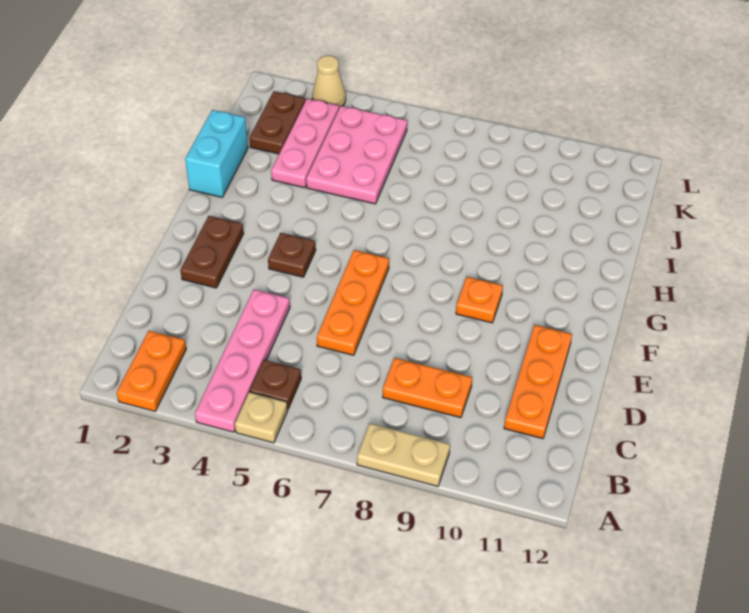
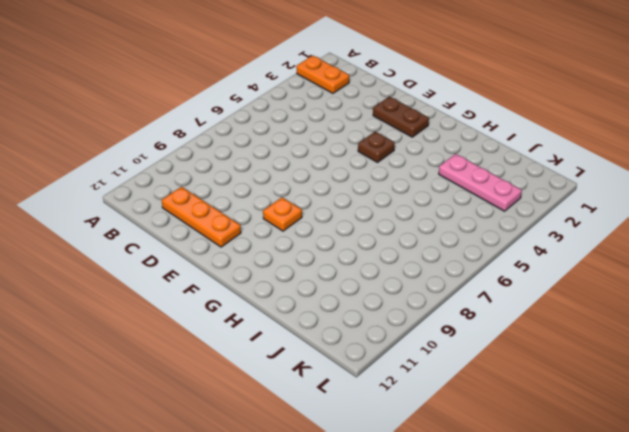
none -> pink 1x4 plate [195,290,290,432]
none -> tan 1x1 plate [235,392,288,443]
none -> tan 1x2 plate [357,423,450,486]

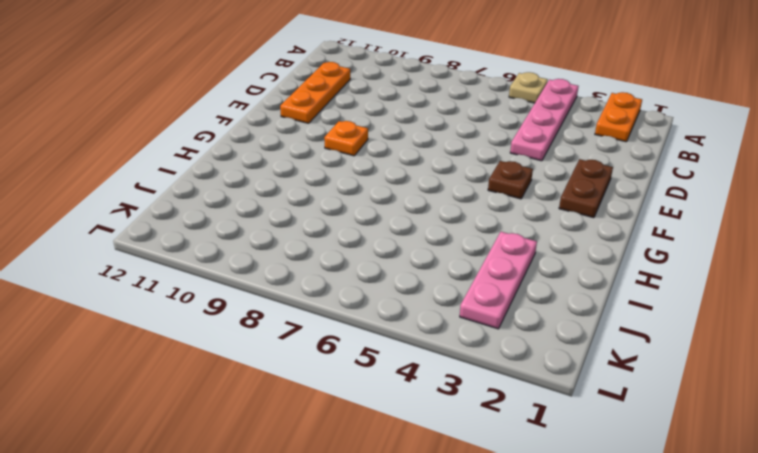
none -> tan 1x2 plate [357,423,450,486]
none -> brown 1x1 plate [250,360,301,409]
none -> orange 1x2 plate [383,358,472,418]

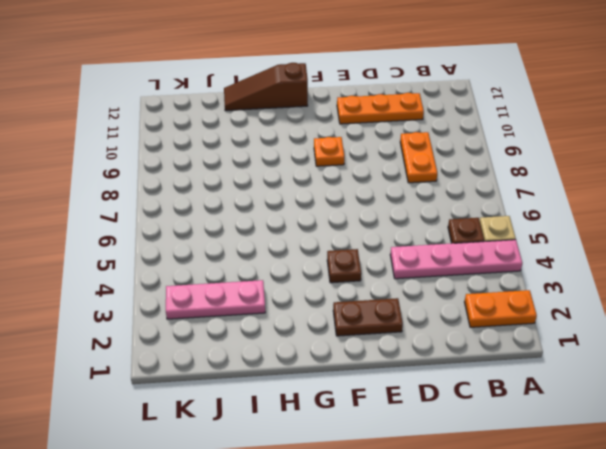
brown 1x3 slope [224,63,308,111] -> none
none -> tan 1x2 plate [357,423,450,486]
none -> orange 1x3 plate [317,250,389,355]
none -> cyan 1x2 brick [185,110,248,197]

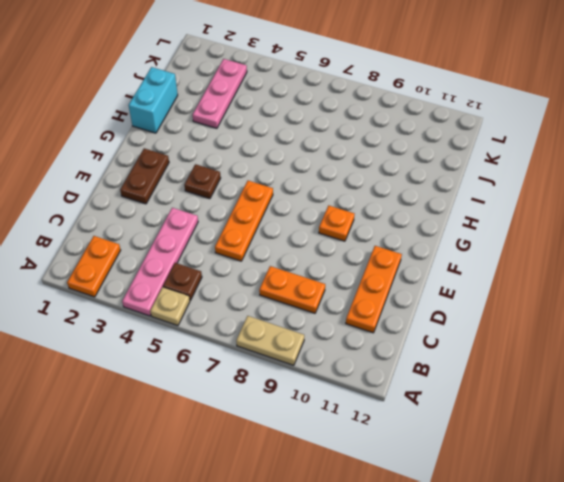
none -> pink 2x3 plate [306,106,407,204]
none -> brown 1x2 plate [249,91,305,154]
none -> tan 1x1 cone [312,56,346,108]

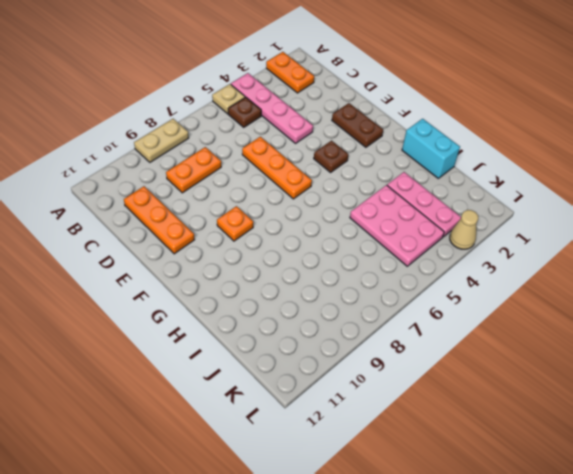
none -> brown 1x2 plate [249,91,305,154]

